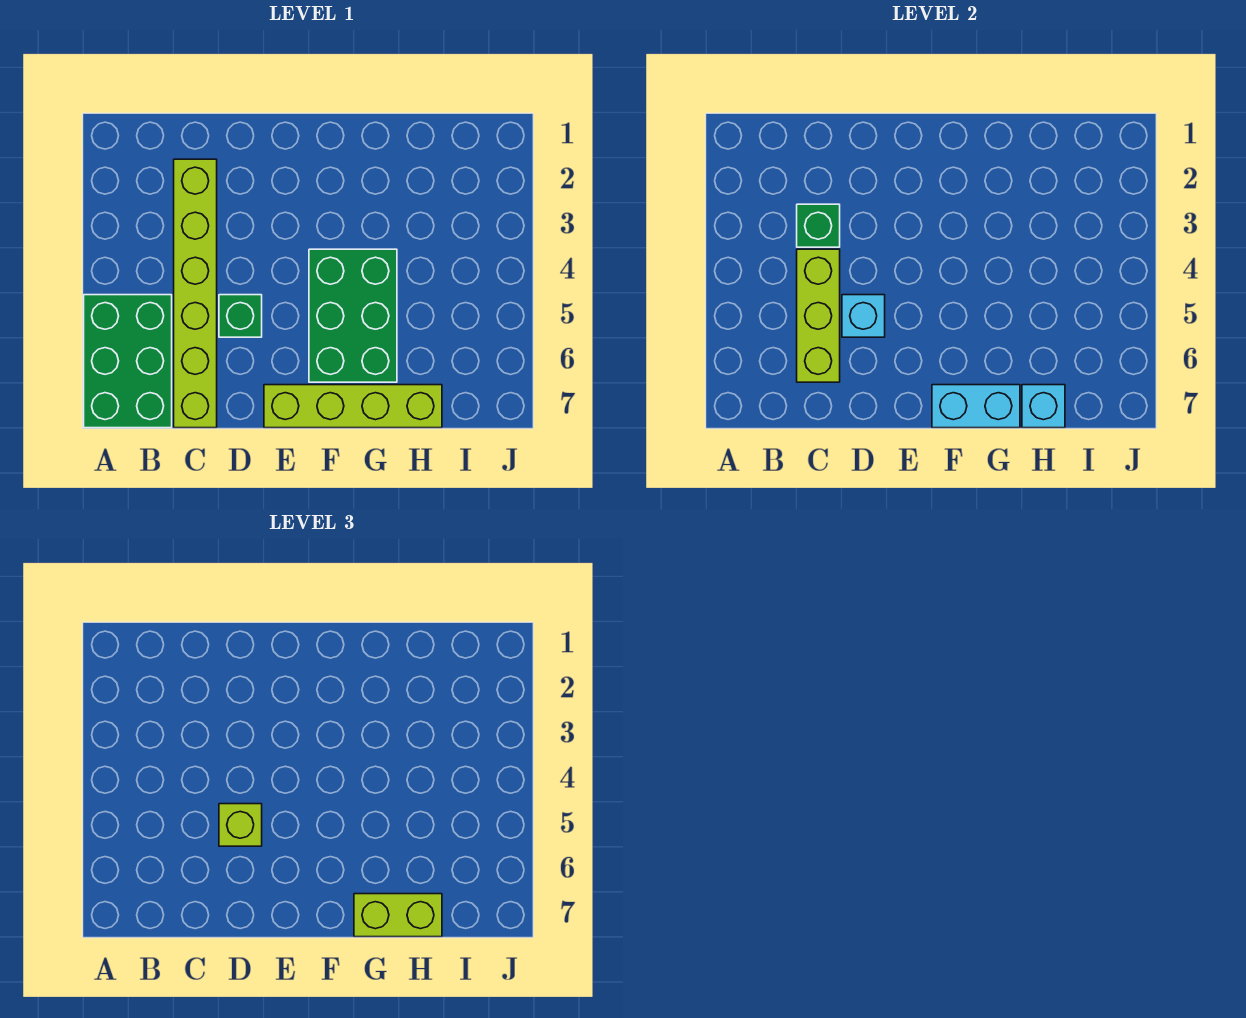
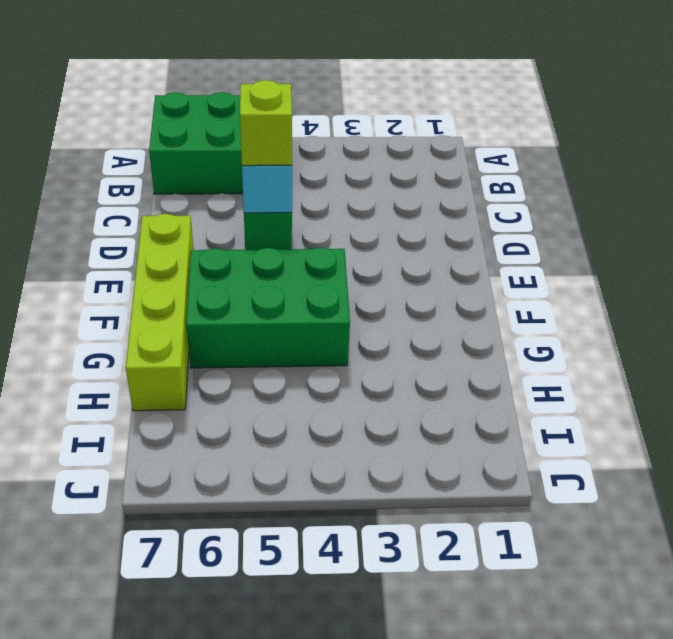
none -> lime 1x6 brick [174,159,217,428]
none -> green 1x1 brick [797,204,840,247]
none -> lime 1x3 brick [797,249,840,382]

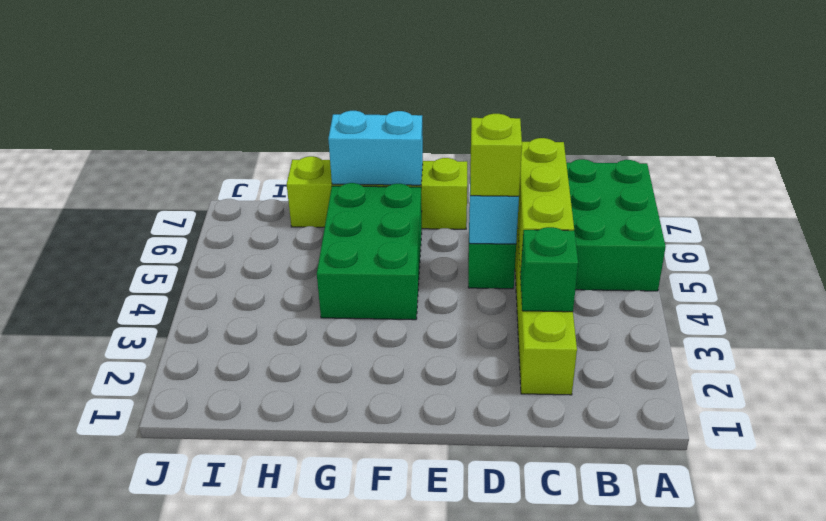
none -> cyan 1x1 brick [1022,385,1065,428]
none -> lime 1x2 brick [354,894,442,937]

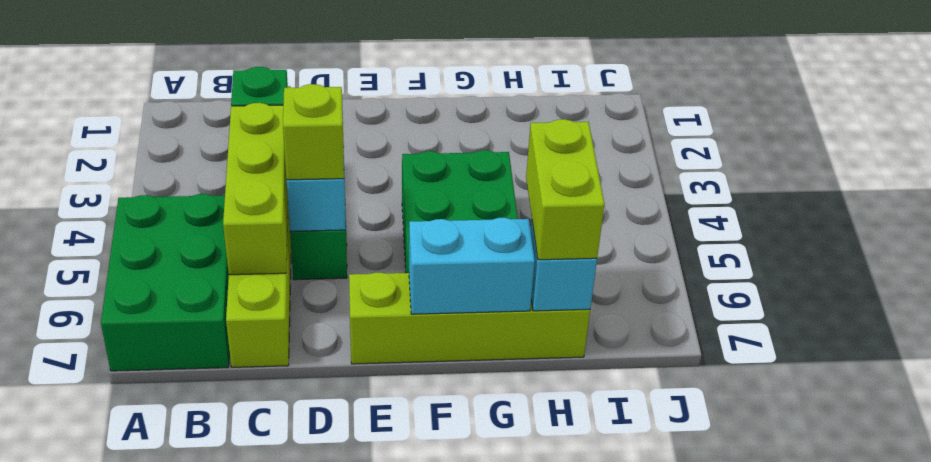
lime 1x2 brick [526,119,605,260] -> lime 1x2 brick turned to [354,894,442,937]

